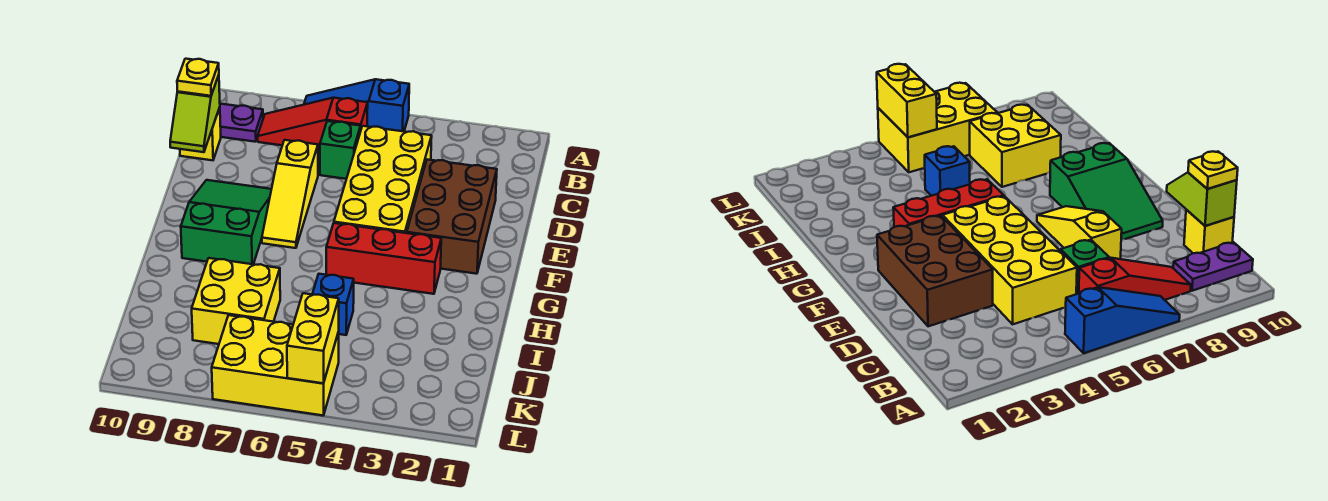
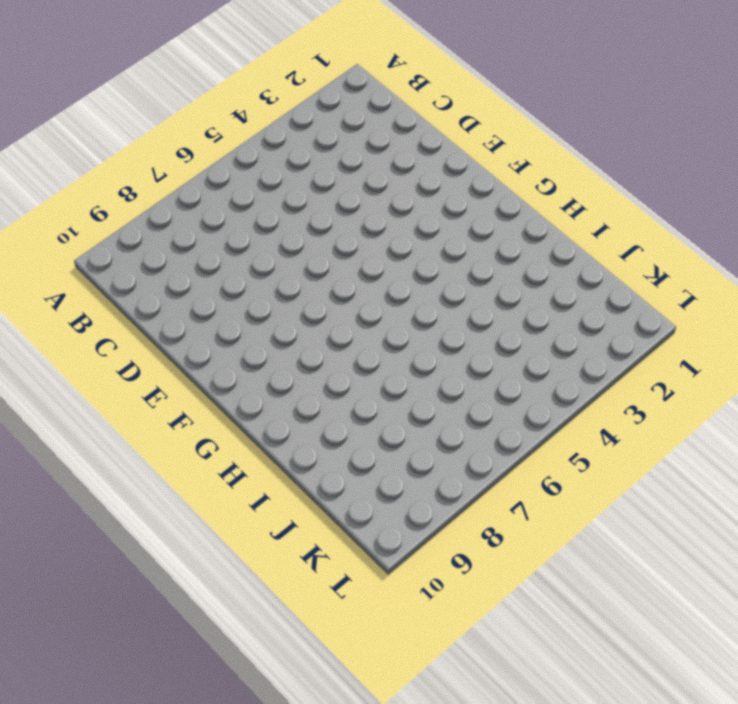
none -> blue 1x3 slope [304,79,409,131]
none -> red 1x3 slope [257,98,368,151]
none -> purple 1x2 plate [220,104,263,142]

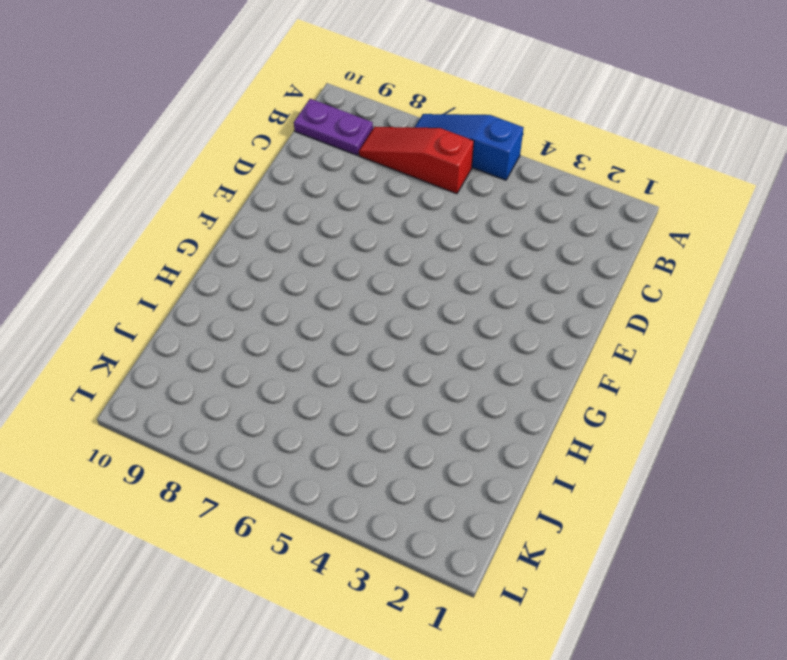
none -> yellow 2x4 brick [334,126,432,233]
none -> green 1x1 brick [320,121,361,179]
none -> yellow 1x1 brick [180,107,221,160]

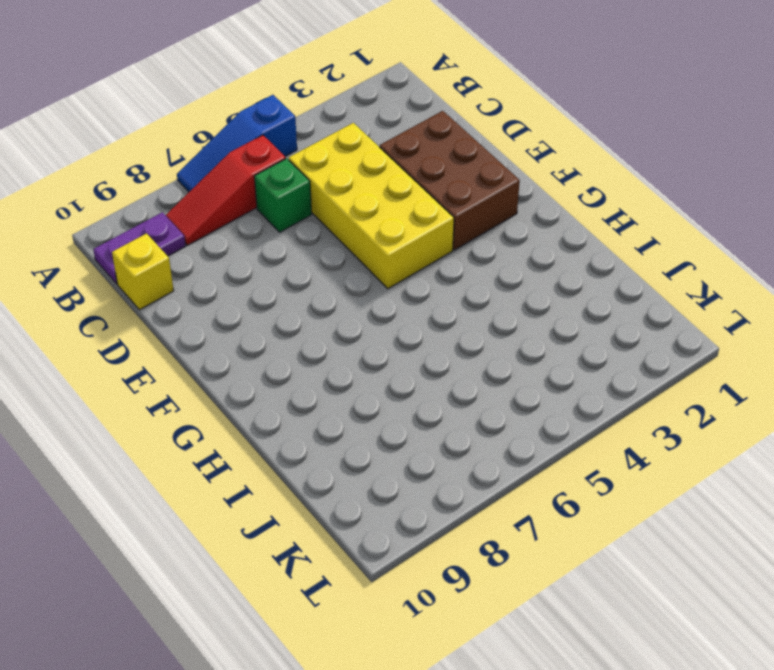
none -> yellow 1x3 slope [262,140,318,248]
none -> green 2x3 slope [181,180,271,264]
none -> red 1x3 brick [326,223,441,294]

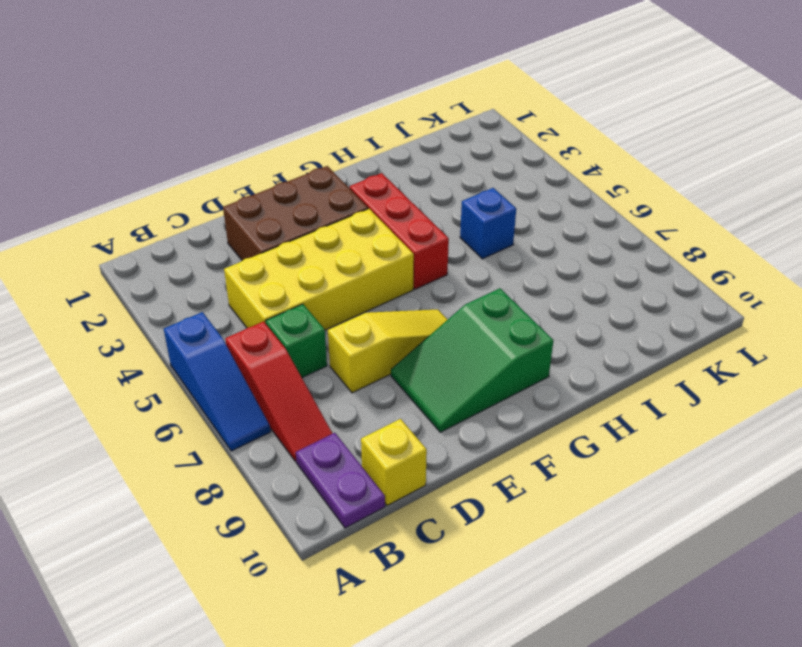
none -> yellow 2x2 brick [192,258,280,344]
none -> yellow 2x3 brick [212,315,339,415]
none -> lime 1x2 slope [170,75,220,152]

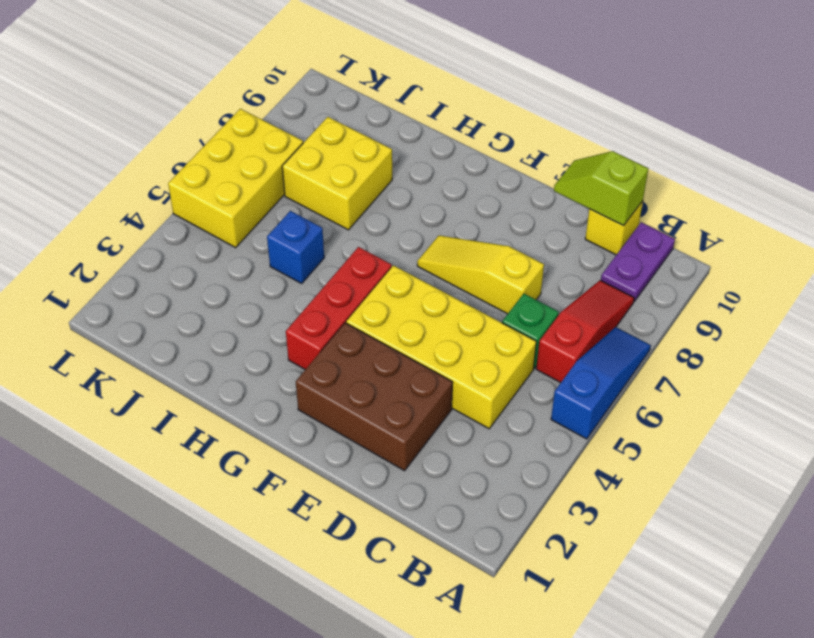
none -> green 2x3 slope [181,180,271,264]
none -> yellow 1x2 brick [287,293,339,383]
none -> yellow 1x1 plate [177,59,219,96]

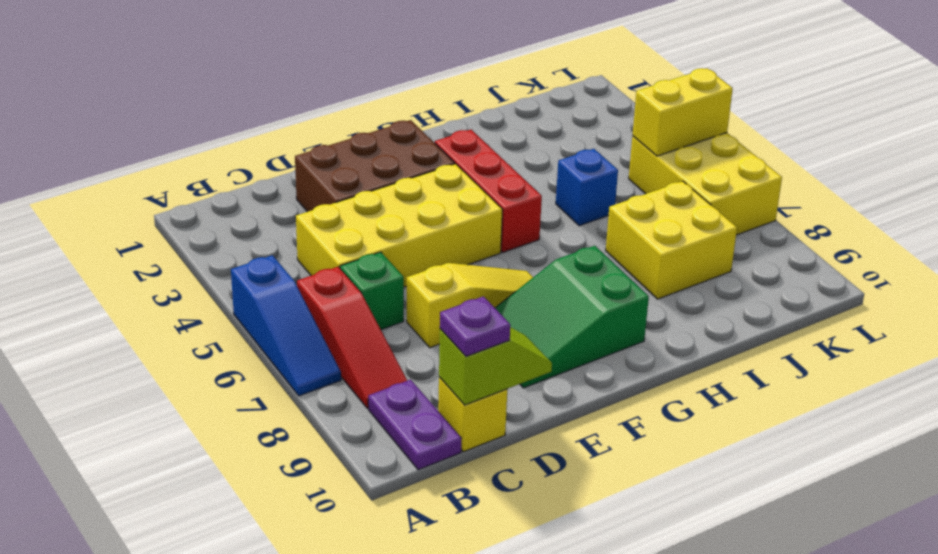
purple 1x1 plate [440,297,510,356] -> yellow 1x1 plate [177,59,219,96]

